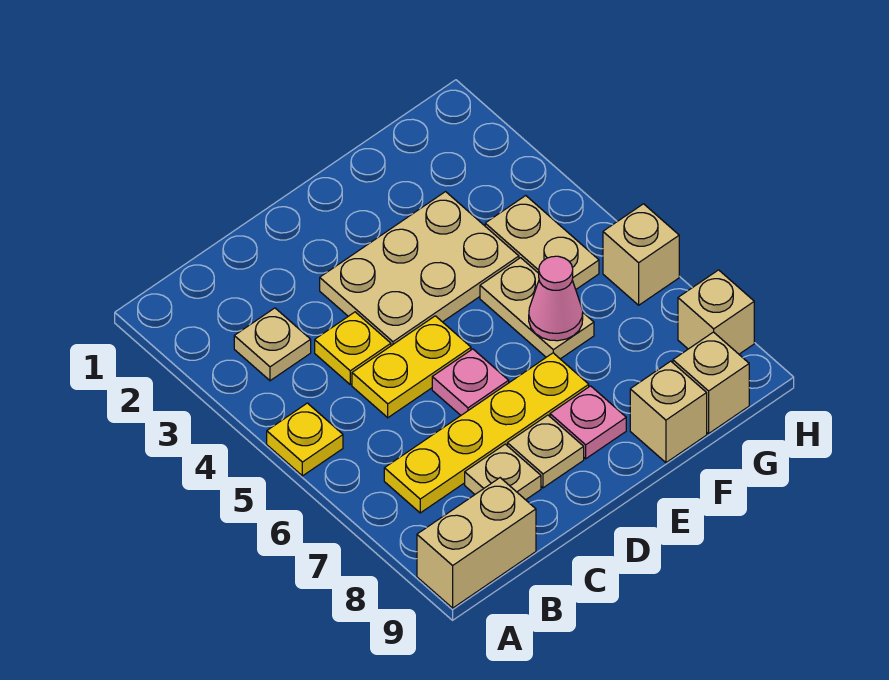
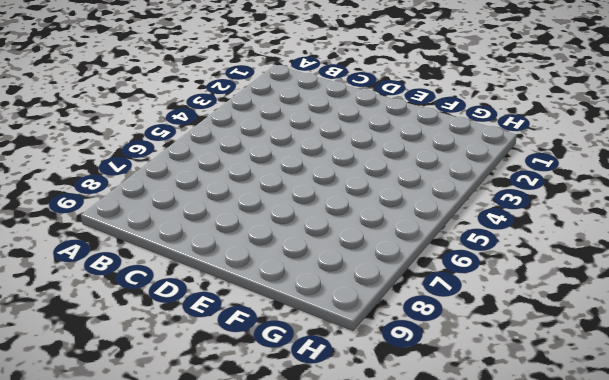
none -> yellow 1x1 plate [267,403,343,476]
none -> tan 1x2 brick [417,478,536,608]
none -> tan 1x1 plate [234,308,311,381]

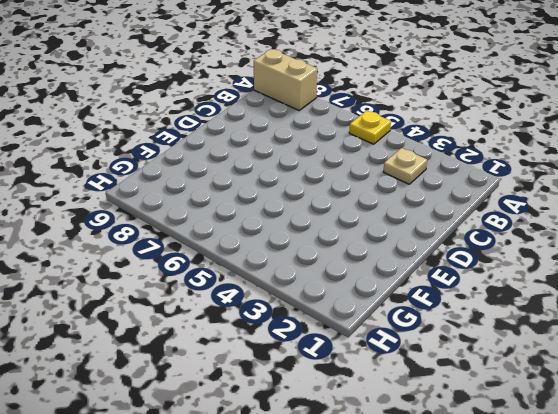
tan 1x2 brick [254,49,317,110] -> tan 1x2 brick turned to [417,478,536,608]
none -> yellow 1x4 plate [384,353,589,513]
none -> yellow 1x1 plate [315,312,391,384]
none -> yellow 1x2 plate [352,316,471,418]

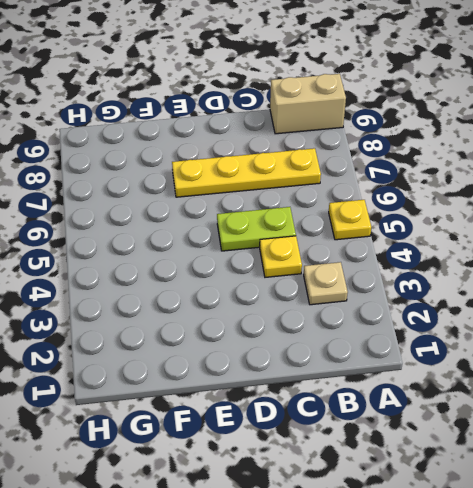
lime 1x2 plate [217,207,296,251] -> yellow 1x2 plate [352,316,471,418]
none -> tan 1x1 plate [465,444,541,500]
none -> tan 2x3 plate [320,192,519,346]
none -> pink 1x1 plate [432,349,509,415]

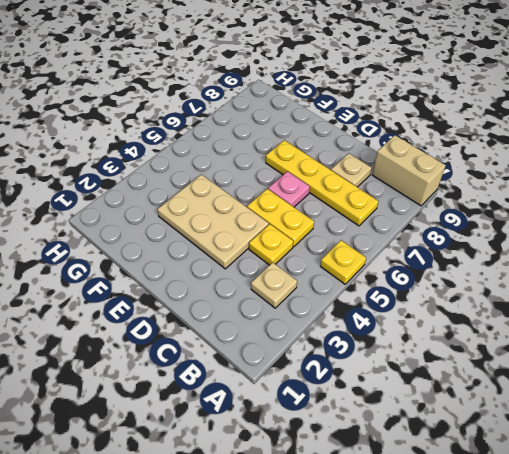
none -> tan 1x1 plate [507,415,584,488]
none -> pink 1x1 plate [550,386,626,459]
none -> tan 1x2 plate [480,258,594,359]

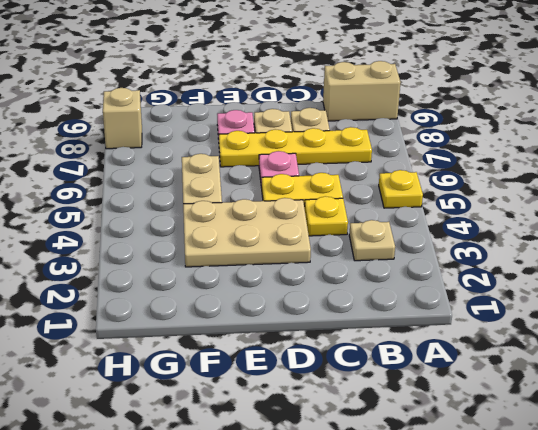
none -> tan 1x1 brick [630,361,707,463]
none -> tan 1x2 plate [485,196,599,289]
none -> tan 1x1 brick [673,332,749,433]

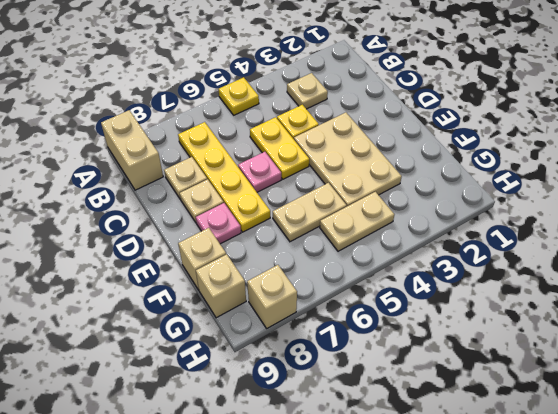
none -> tan 1x1 brick [603,204,679,305]
none -> pink 1x1 cone [529,256,583,341]

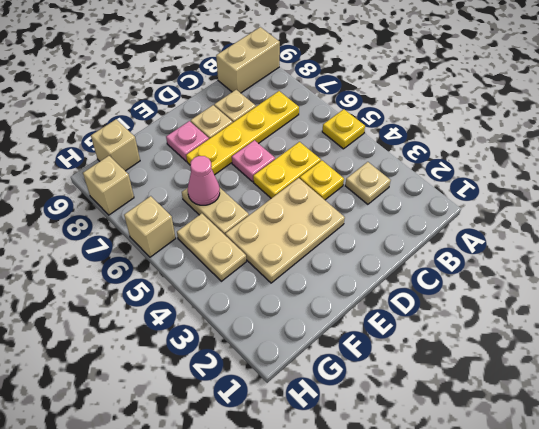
none -> tan 1x1 brick [630,361,707,463]

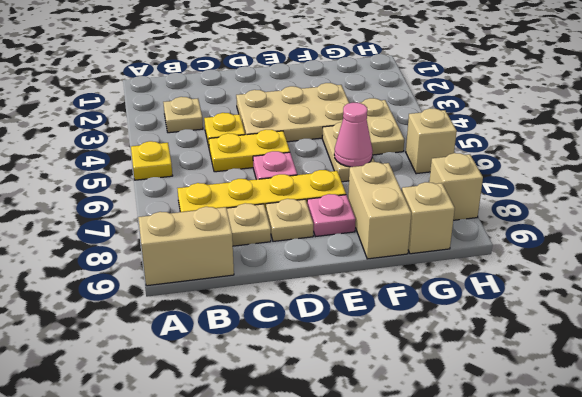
tan 1x2 brick [348,162,411,259] -> tan 1x1 brick [630,361,707,463]

